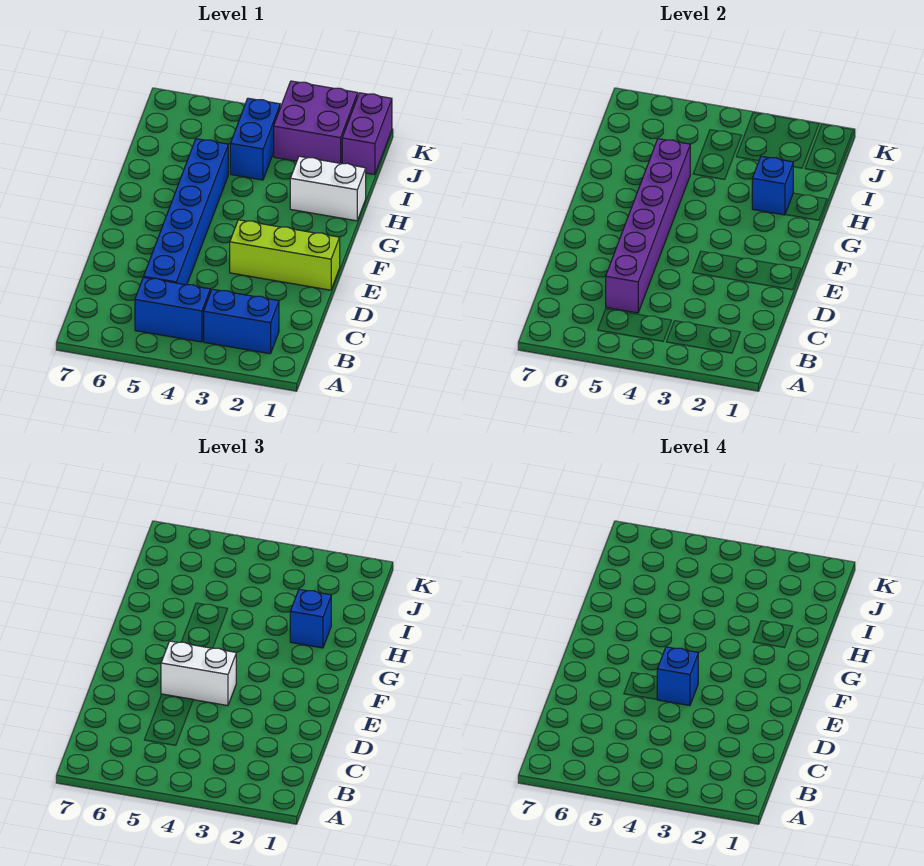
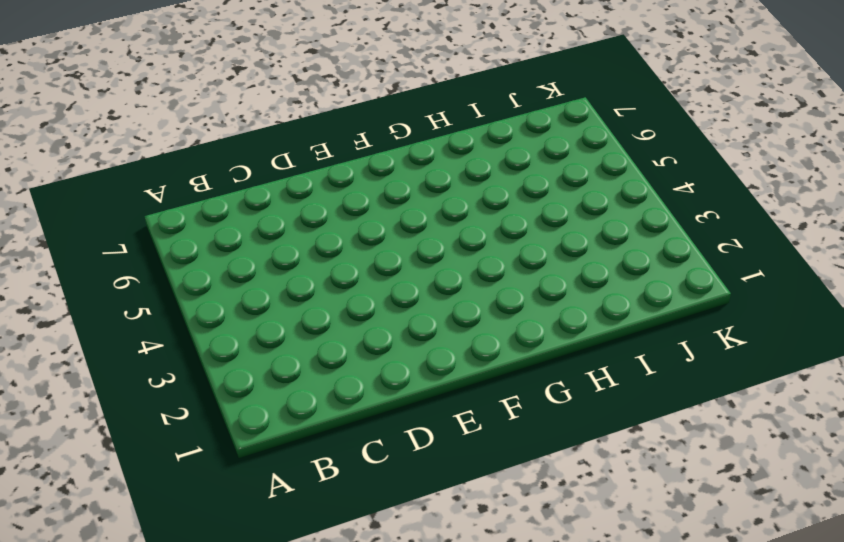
none -> blue 1x2 brick [204,289,279,354]
none -> blue 1x2 brick [135,277,210,342]
none -> blue 1x6 brick [144,139,228,285]

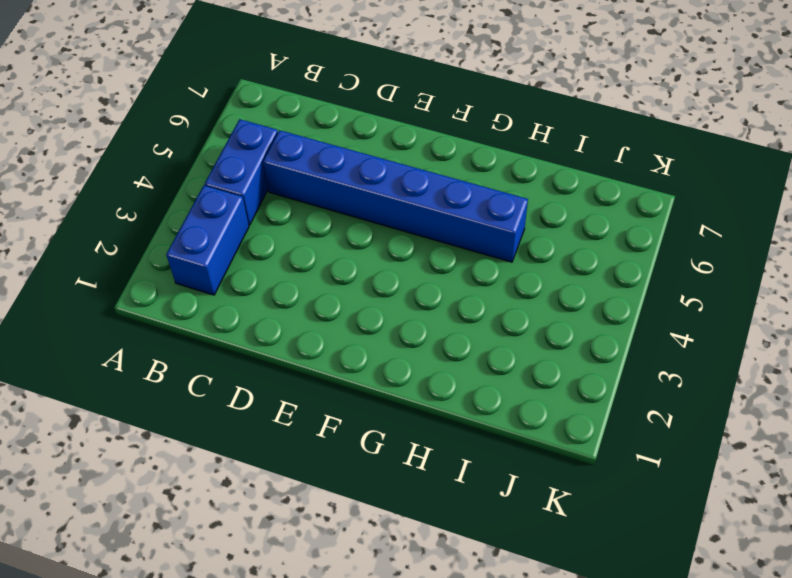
none -> lime 1x3 brick [230,220,340,290]
none -> white 1x2 brick [290,156,366,221]
none -> blue 1x2 brick [230,98,280,180]

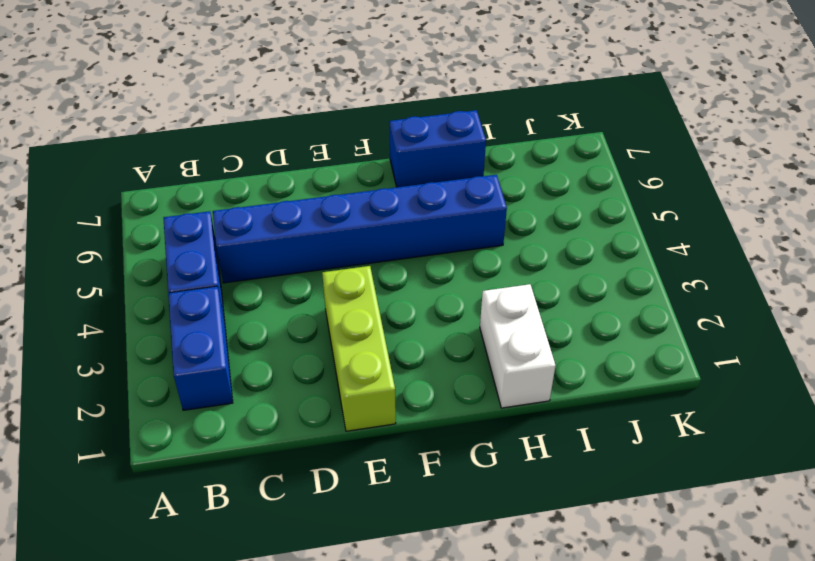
blue 1x2 brick [389,110,486,187] -> blue 1x2 brick moved to [230,98,280,180]
none -> purple 1x2 brick [342,93,392,175]
none -> purple 2x2 brick [274,81,358,164]
none -> purple 1x6 brick [606,139,690,313]

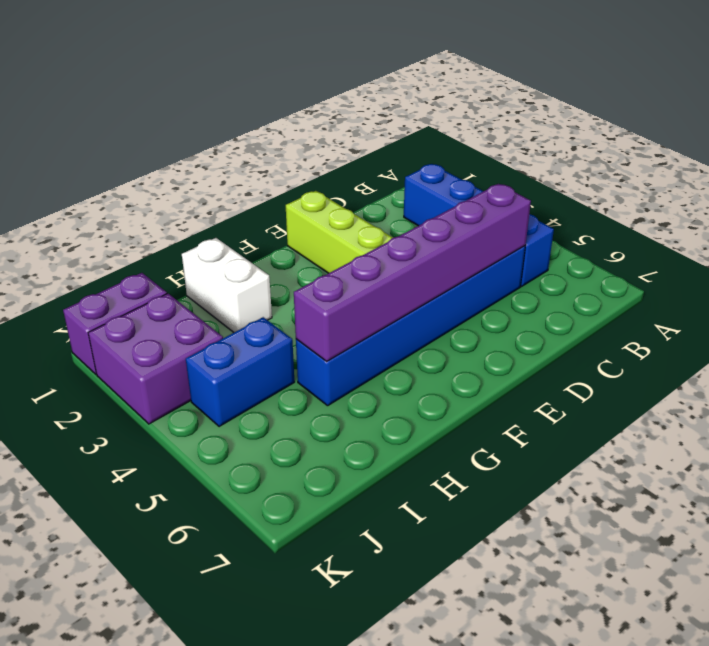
none -> blue 1x1 brick [752,156,793,215]
none -> white 1x2 brick [161,641,236,706]
none -> blue 1x1 brick [290,589,331,648]

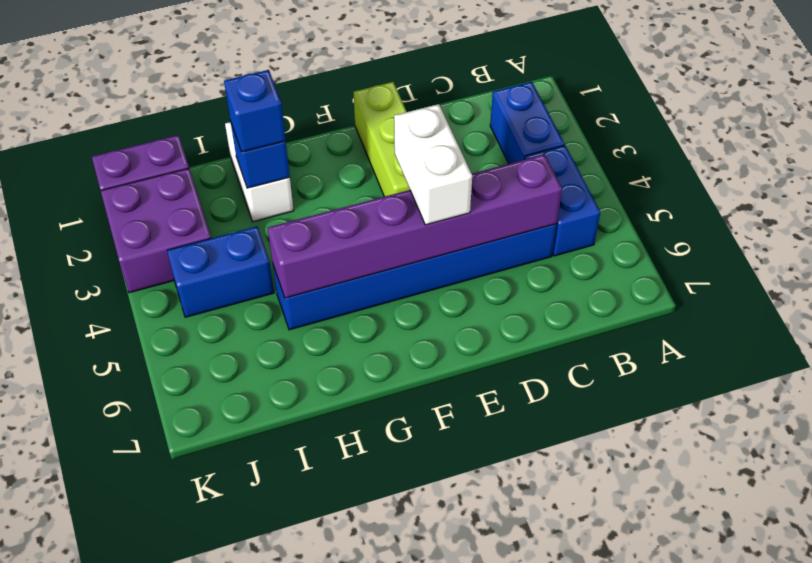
none -> blue 1x1 brick [657,647,698,706]

